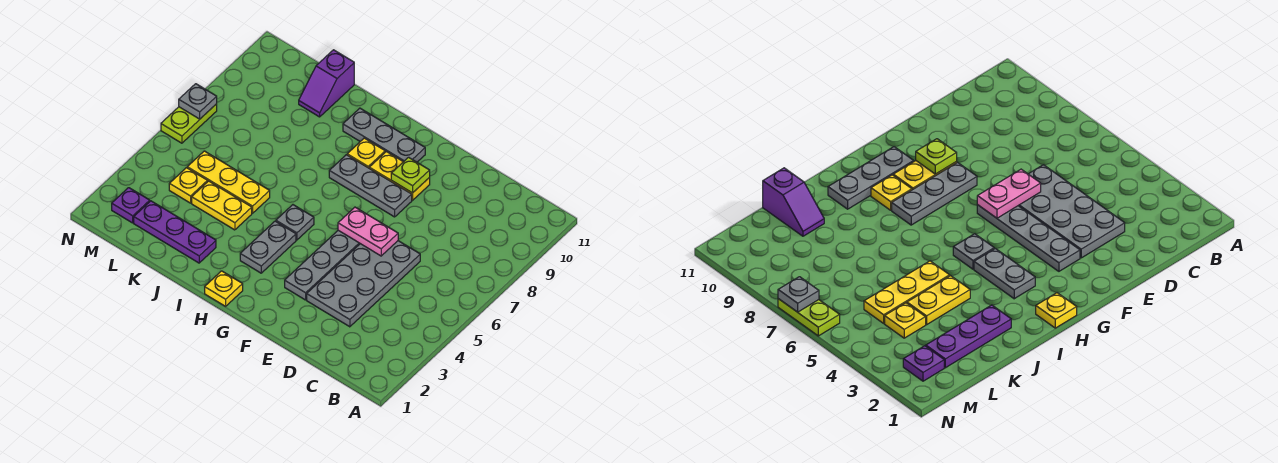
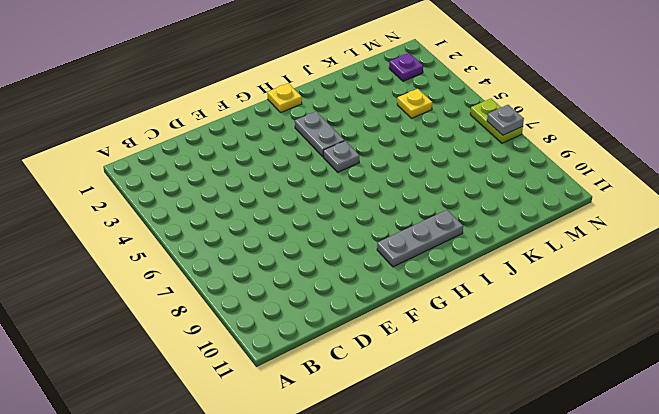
none -> grey 2x4 plate [307,241,420,327]
none -> grey 1x4 plate [285,230,360,300]
none -> grey 1x3 plate [329,155,412,217]

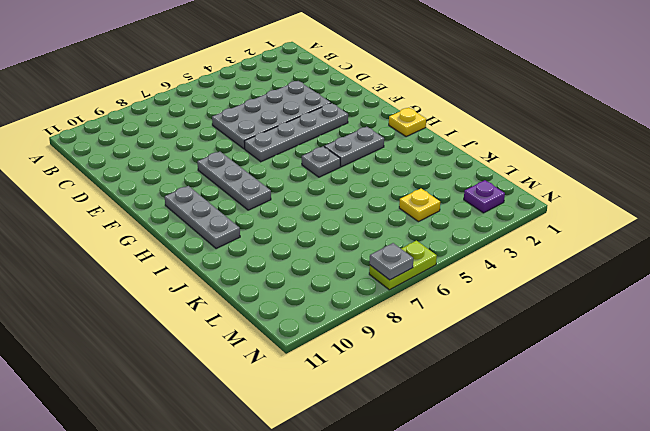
none -> yellow 1x2 plate [369,152,430,200]
none -> yellow 1x1 plate [347,138,385,168]
none -> purple 1x3 plate [134,201,216,263]

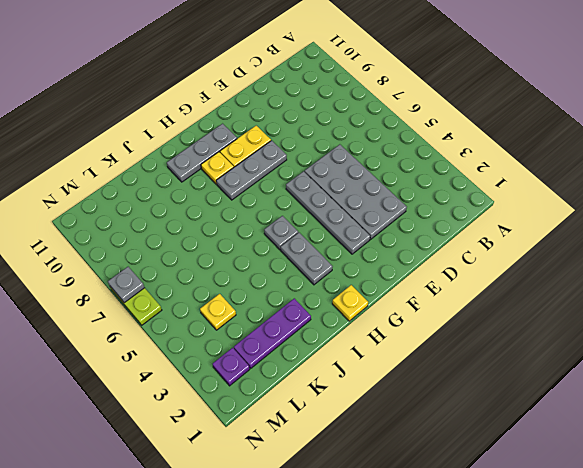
none -> yellow 1x2 plate [192,181,252,230]
none -> yellow 1x3 plate [187,151,270,213]
none -> purple 1x2 slope [299,50,354,117]

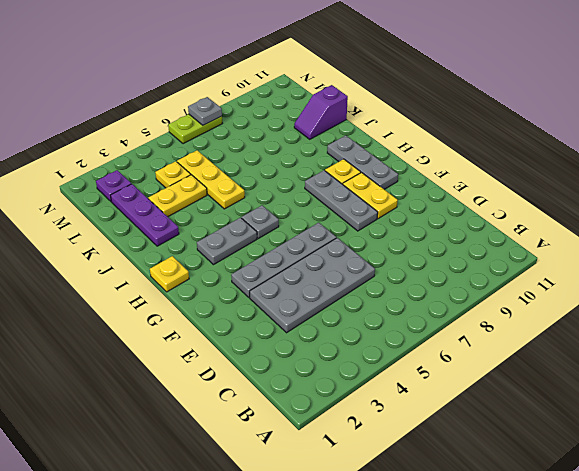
yellow 1x2 plate [149,175,207,217] -> yellow 1x2 plate turned to [192,181,252,230]
none -> pink 1x2 plate [338,207,398,256]
none -> lime 1x1 plate [391,157,430,193]

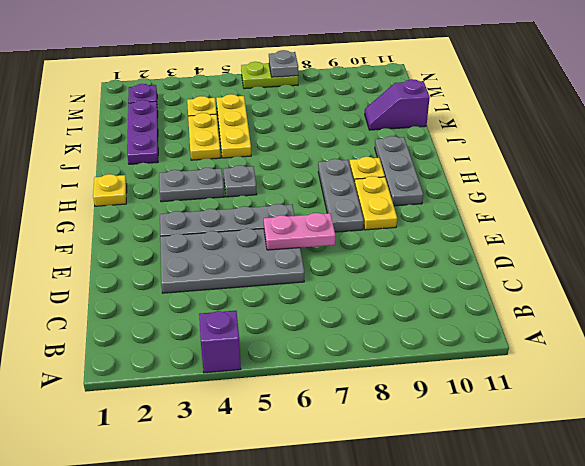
purple 1x1 brick [199,311,241,373] -> none
pink 1x2 plate [264,213,335,250] -> pink 1x2 plate turned to [338,207,398,256]
none -> lime 1x1 plate [391,157,430,193]

